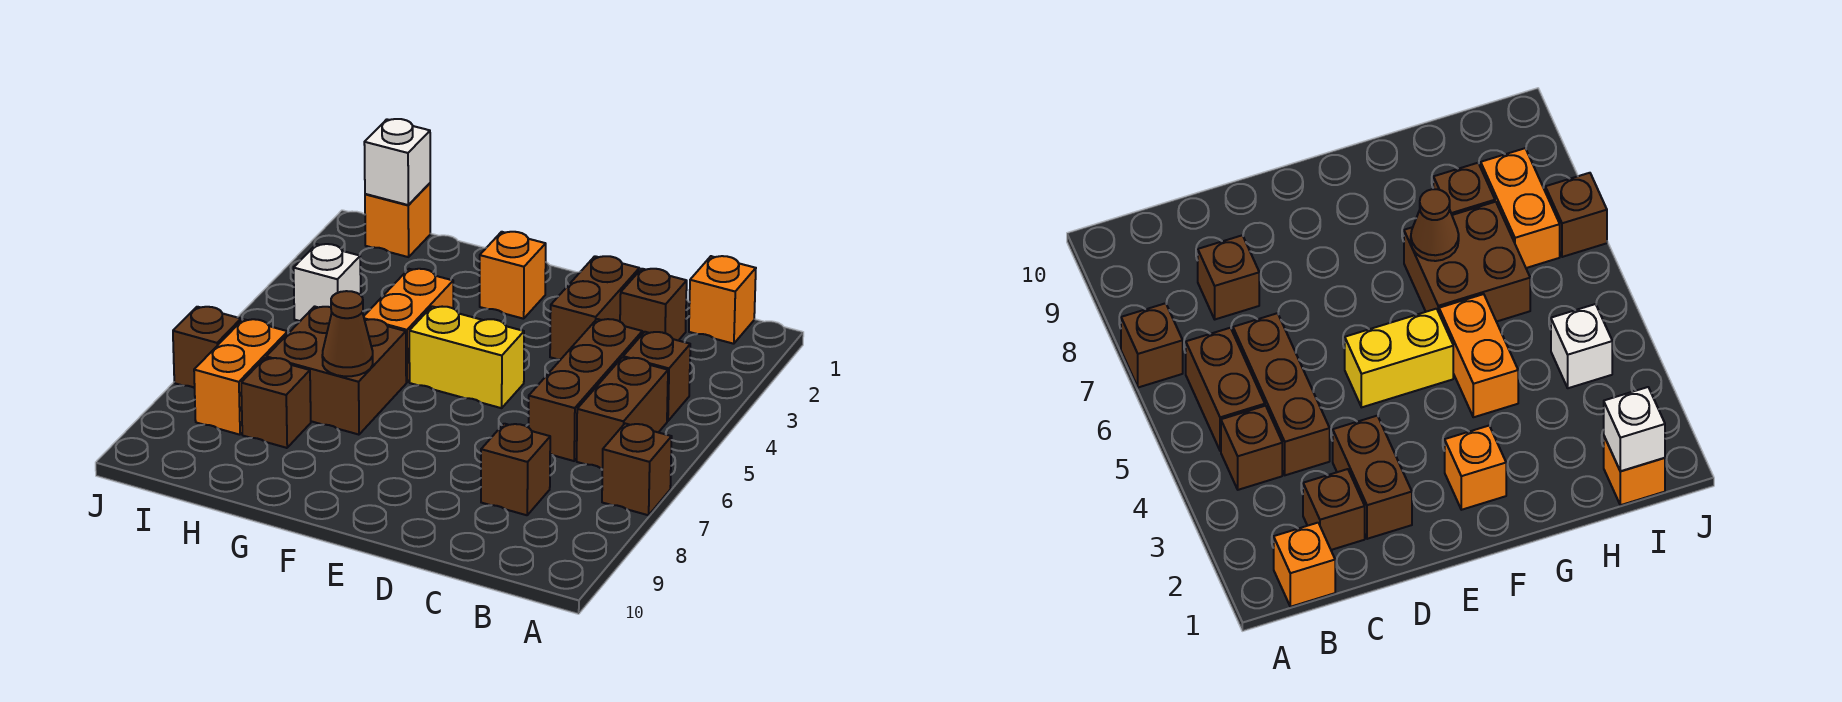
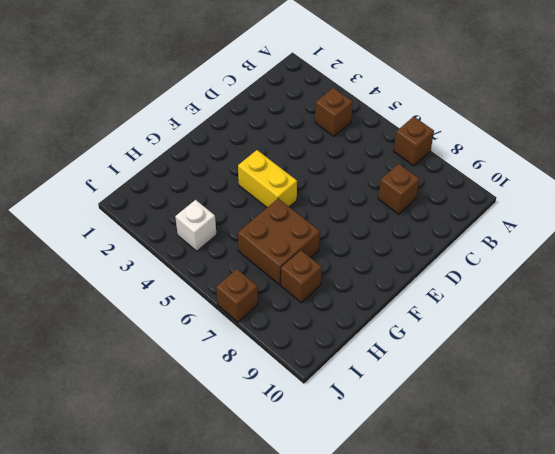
yellow 1x2 brick [238,150,297,207] -> yellow 1x2 brick turned to [409,306,524,408]
none -> orange 1x1 brick [689,256,756,344]
none -> brown 1x2 brick [577,358,668,469]
none -> brown 1x1 brick [620,269,687,341]

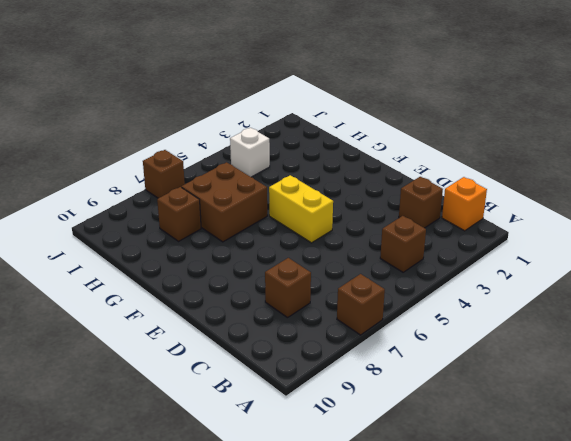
none -> brown 1x2 brick [577,358,668,469]
none -> brown 1x3 brick [529,319,642,461]
none -> brown 1x2 brick [550,256,639,360]

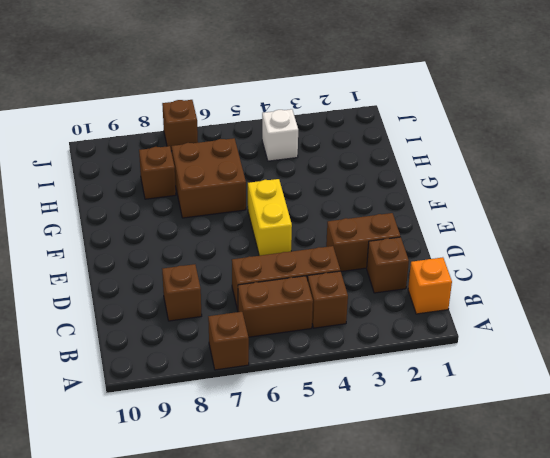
none -> orange 1x1 brick [480,232,546,319]
none -> orange 1x2 brick [364,269,453,382]
none -> orange 1x1 brick [365,183,430,257]

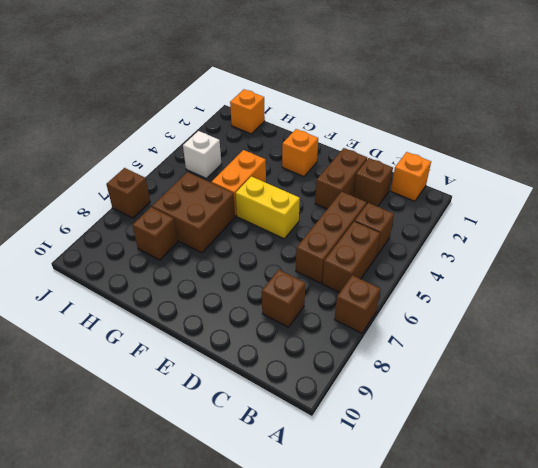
none -> orange 1x2 brick [194,319,288,435]
none -> brown 1x1 cone [322,291,373,376]
none -> white 1x1 brick [364,119,430,205]

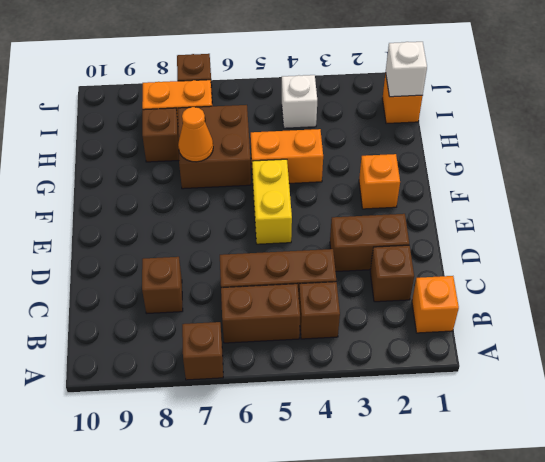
orange 1x1 cone [178,107,213,162] -> brown 1x1 cone [322,291,373,376]

